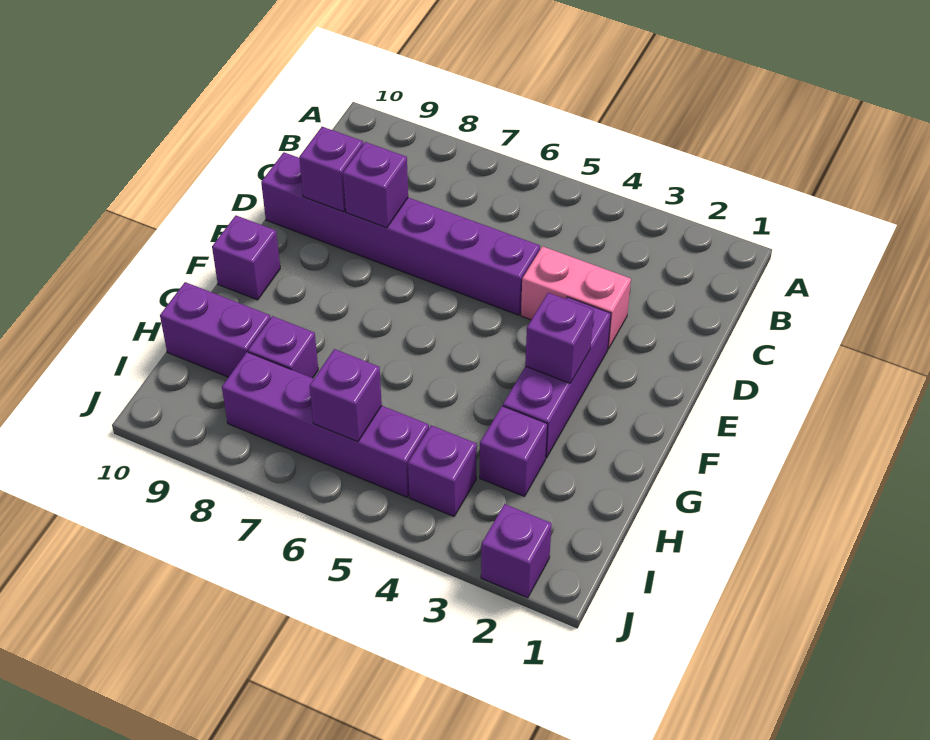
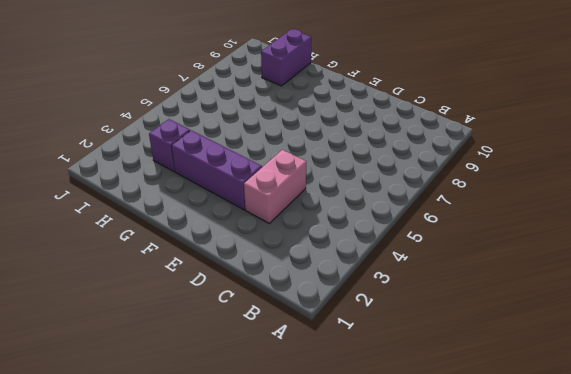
none -> purple 1x6 brick [261,152,540,315]
none -> purple 1x1 brick [212,216,280,300]
none -> purple 1x1 brick [248,316,318,378]

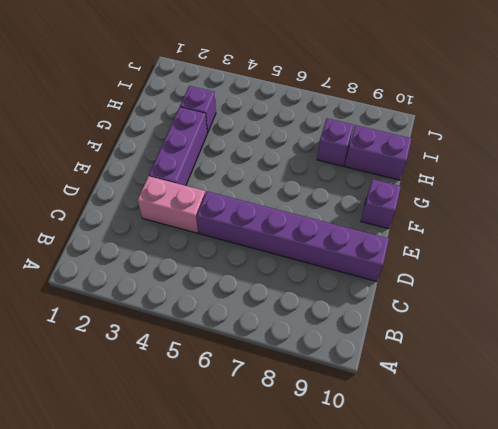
none -> purple 1x1 brick [408,425,477,516]
none -> purple 1x4 brick [222,352,429,497]
none -> purple 1x1 brick [481,504,552,598]

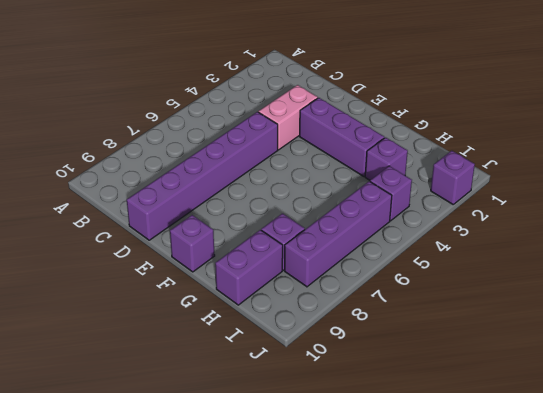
none -> purple 1x1 brick [343,142,408,228]
none -> purple 1x1 brick [299,127,363,212]
none -> purple 1x1 brick [525,293,594,383]

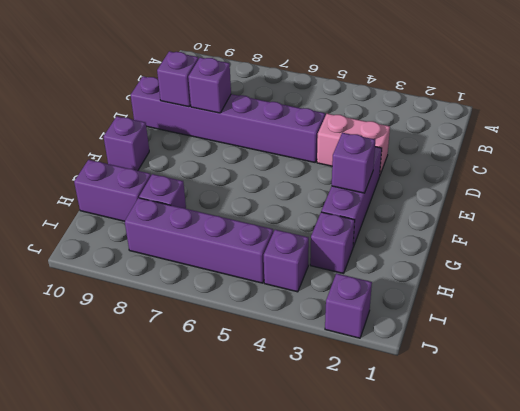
none -> purple 1x1 brick [310,349,382,442]

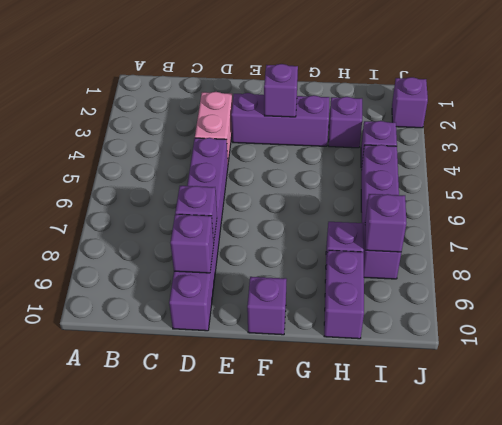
purple 1x1 brick [365,194,406,252] -> purple 1x1 brick moved to [310,349,382,442]

